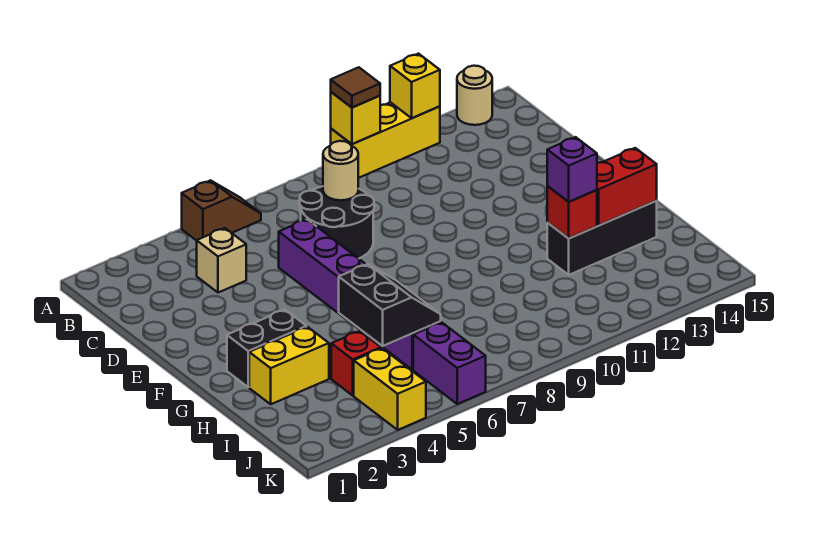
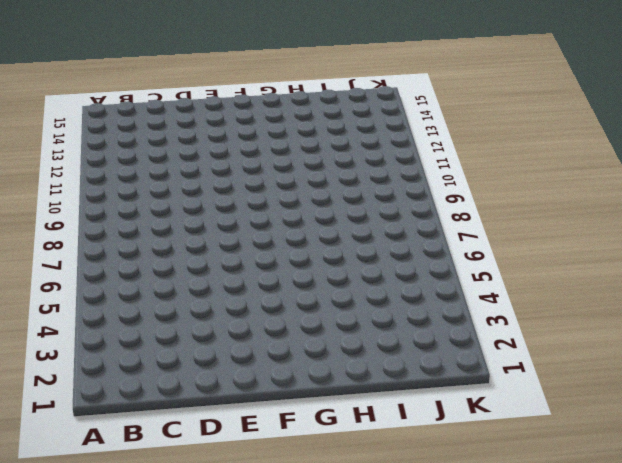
none -> brown 1x2 slope [182,180,261,241]
none -> yellow 1x3 brick [331,102,440,178]
none -> tan 1x1 round brick [457,66,492,125]

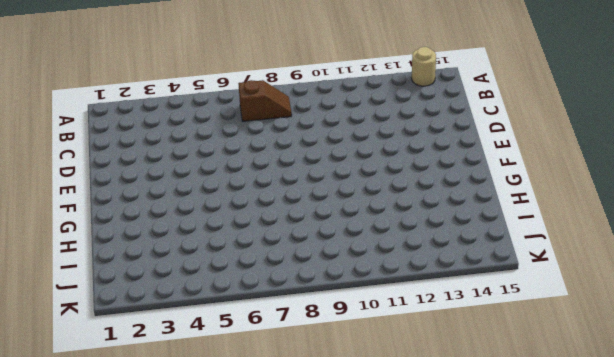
brown 1x2 slope [238,80,292,121] -> brown 1x2 slope moved to [182,180,261,241]
none -> yellow 1x3 brick [331,102,440,178]
none -> tan 1x1 brick [197,228,246,293]
none -> black 2x2 round brick [300,186,374,259]

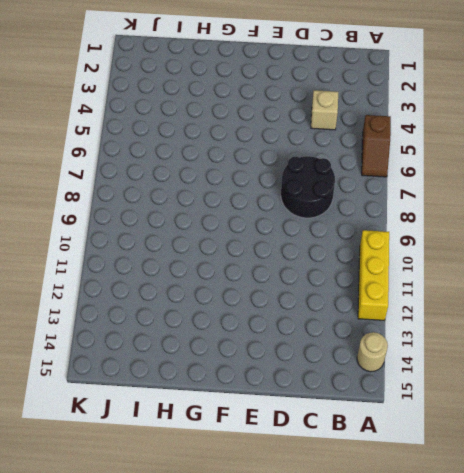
none -> purple 1x6 brick [279,219,441,370]
none -> black 1x2 brick [227,310,306,387]
none -> yellow 1x2 brick [249,327,329,404]

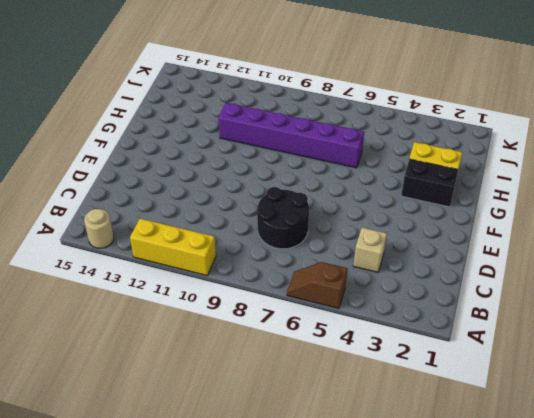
purple 1x6 brick [218,103,364,168] -> purple 1x6 brick turned to [279,219,441,370]
none -> black 1x3 brick [547,201,657,275]
none -> red 1x1 brick [331,331,381,395]
none -> yellow 1x2 brick [354,348,426,430]

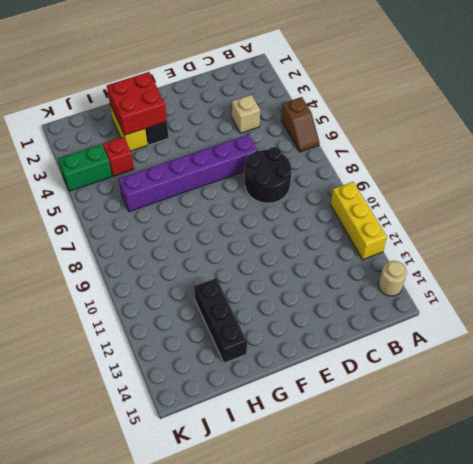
red 2x2 brick [107,72,167,135] -> none
green 1x2 brick [58,144,112,191] -> yellow 1x2 brick [354,348,426,430]
none -> purple 1x2 brick [413,322,486,404]
none -> yellow 1x1 brick [331,92,380,144]
none -> yellow 1x1 brick [390,54,440,118]

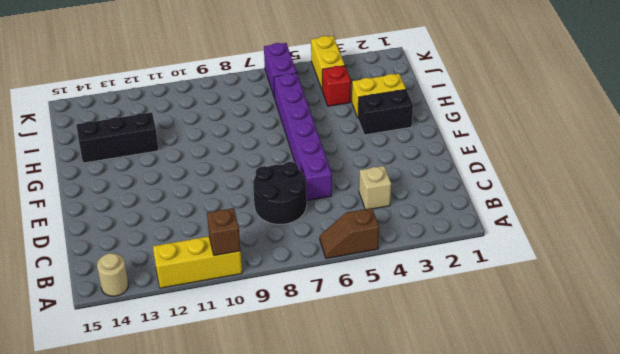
brown 1x1 brick [207,208,241,256] -> yellow 1x1 brick [331,92,380,144]
none -> yellow 1x1 brick [390,54,440,118]
none -> tan 1x1 round brick [323,141,358,200]
none -> black 2x2 slope [339,264,441,346]

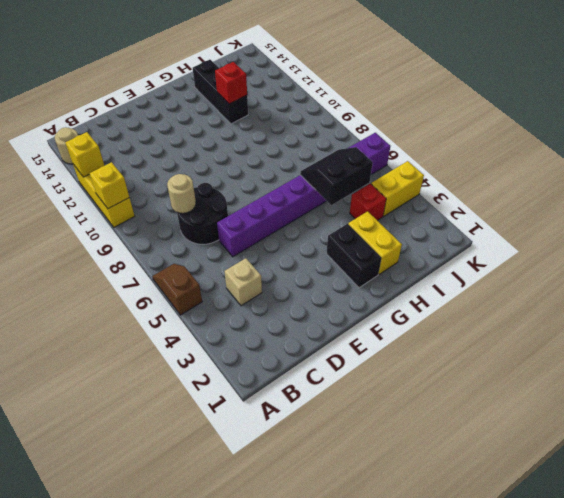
none -> red 1x2 brick [597,148,657,225]
none -> brown 1x1 tile [331,67,380,108]
none -> purple 1x1 brick [547,137,597,202]

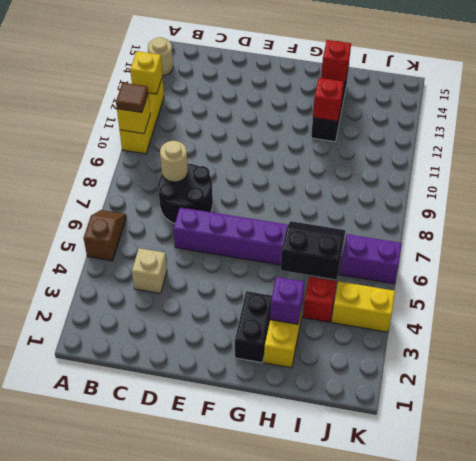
purple 1x1 brick [270,277,305,324] -> purple 1x1 brick moved to [547,137,597,202]
red 1x1 brick [321,40,351,82] -> red 1x2 brick [597,148,657,225]

